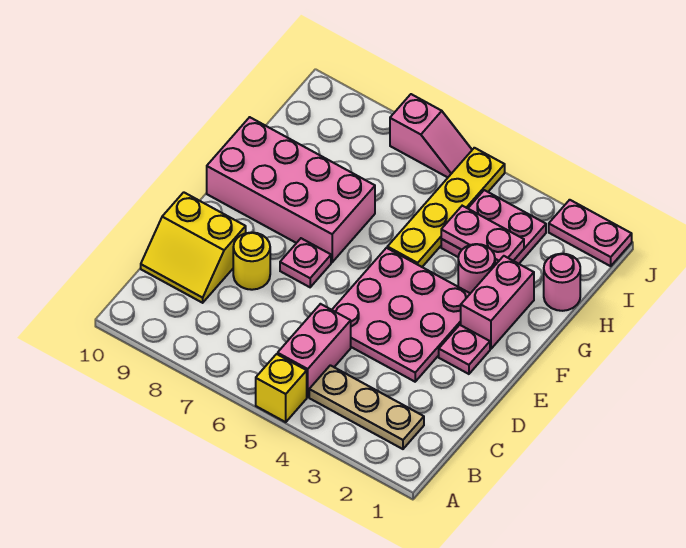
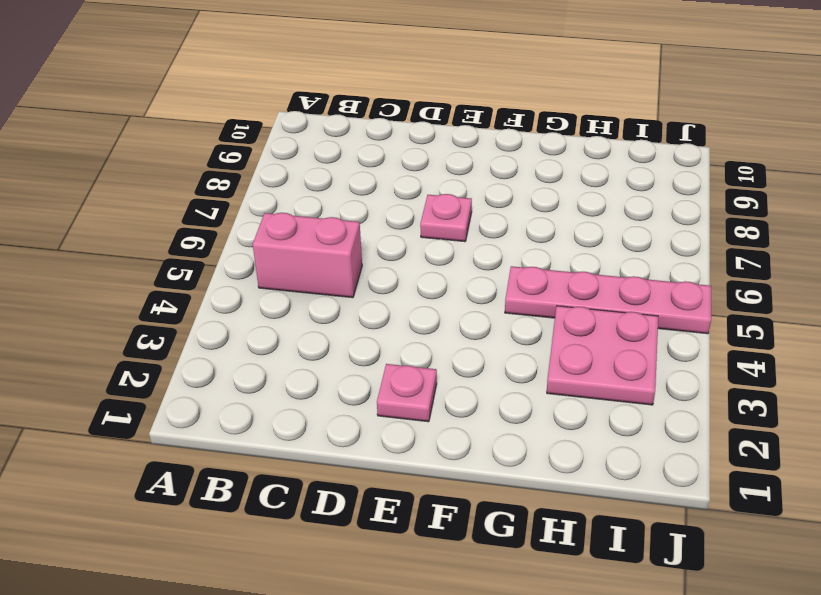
pink 1x4 plate [505,266,711,334] -> yellow 1x4 plate [387,148,505,267]
none -> yellow 1x1 brick [256,354,307,422]
none -> tan 1x3 plate [309,365,424,449]
none -> yellow 2x2 slope [141,192,246,303]

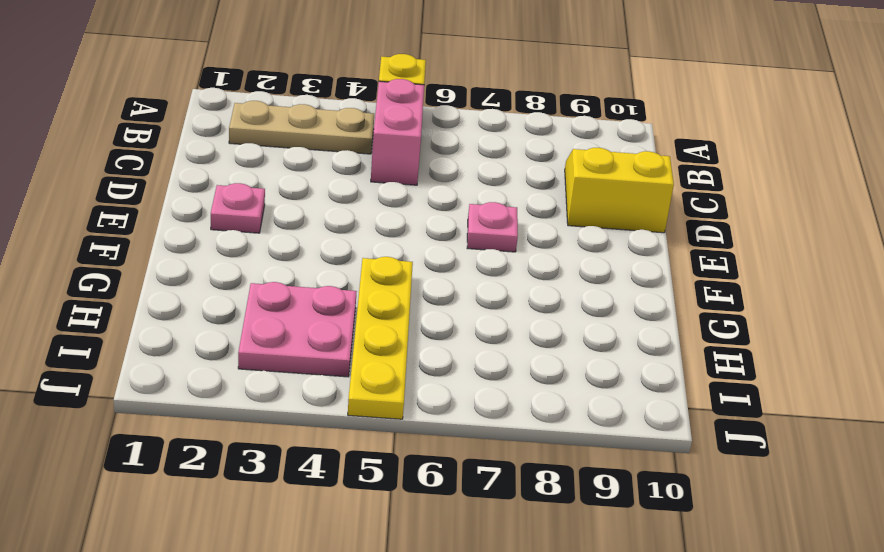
none -> pink 3x3 plate [332,248,470,382]
none -> yellow 1x1 round brick [233,232,270,290]
none -> pink 1x2 brick [461,256,534,349]

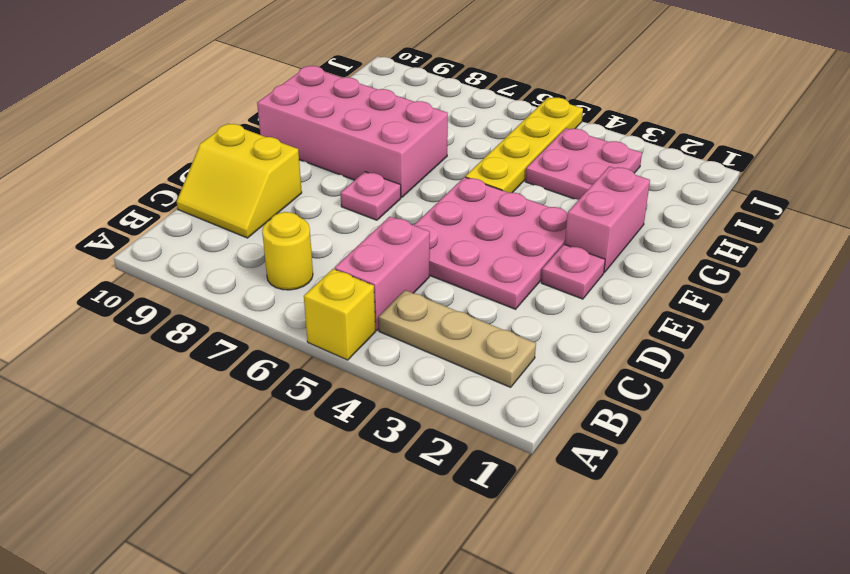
yellow 1x1 round brick [262,212,313,290] -> yellow 1x1 round brick moved to [233,232,270,290]
none -> pink 1x1 round brick [458,244,495,293]
none -> pink 1x1 round brick [544,254,580,311]
none -> pink 1x2 plate [549,200,632,266]

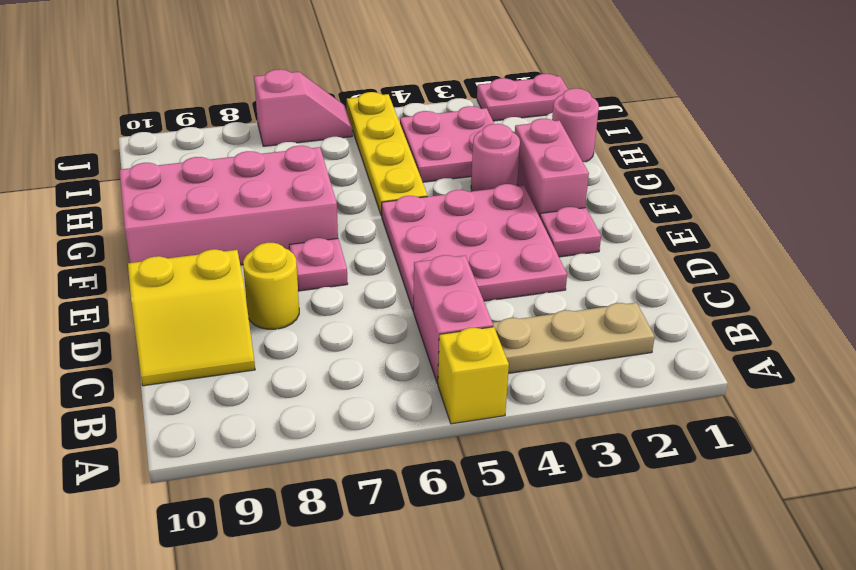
none -> pink 1x2 plate [441,206,524,265]

